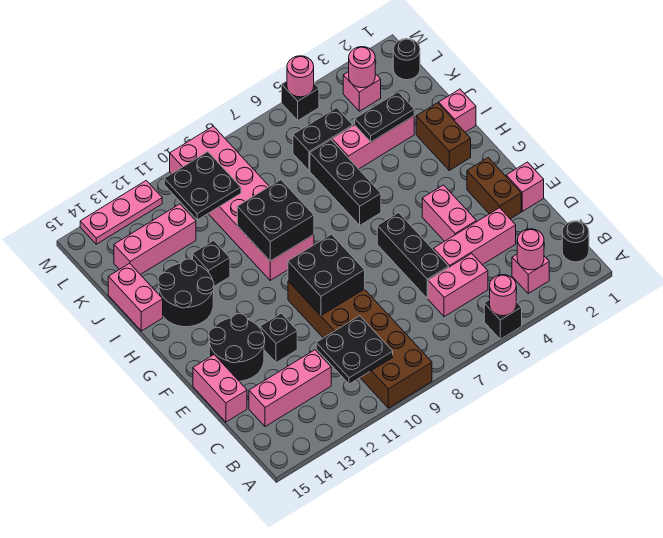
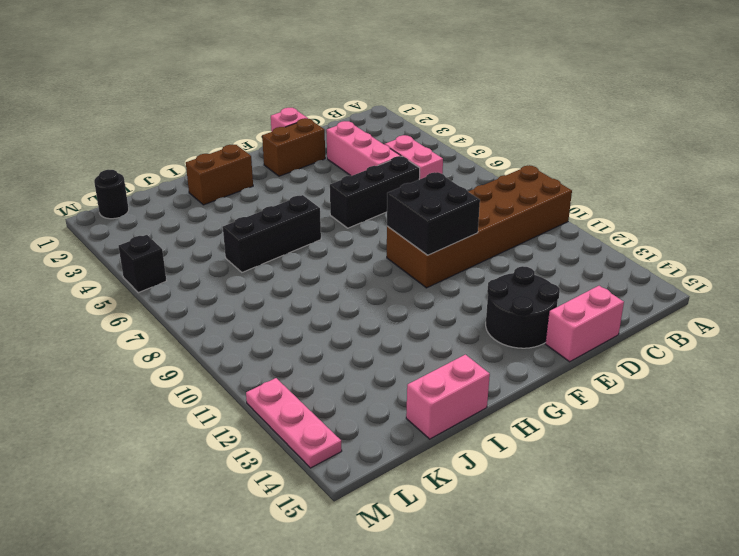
none -> black 1x1 brick [484,300,522,339]
none -> black 1x1 round brick [562,221,589,262]
none -> pink 1x1 brick [512,254,549,293]
none -> pink 1x3 brick [249,350,331,427]

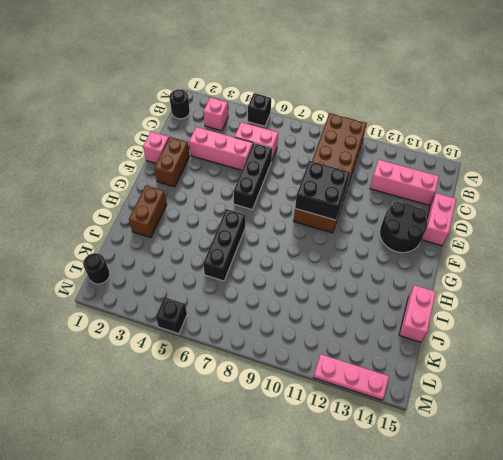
none -> pink 1x2 brick [422,185,476,241]
none -> black 1x1 brick [260,313,297,363]
none -> pink 2x6 brick [170,126,314,280]
none -> black 2x2 round brick [158,259,214,327]

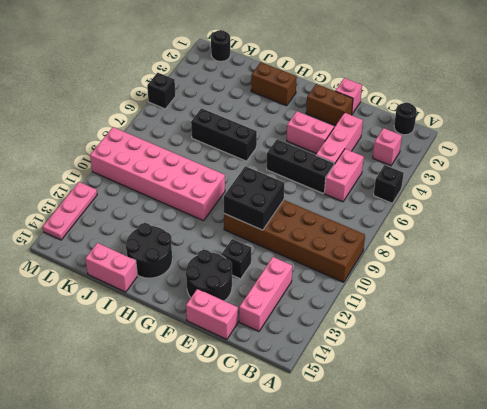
none -> pink 1x1 brick [439,89,476,132]
none -> black 1x1 brick [193,240,230,286]
none -> pink 1x3 brick [332,116,414,169]
none -> black 1x2 brick [293,108,353,171]

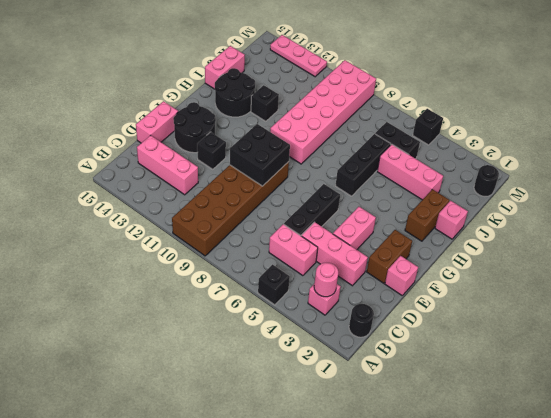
none -> pink 1x3 brick [114,204,196,275]
none -> pink 1x1 brick [343,72,381,111]
none -> pink 1x1 round brick [490,275,516,316]
none -> black 2x2 plate [316,316,393,384]

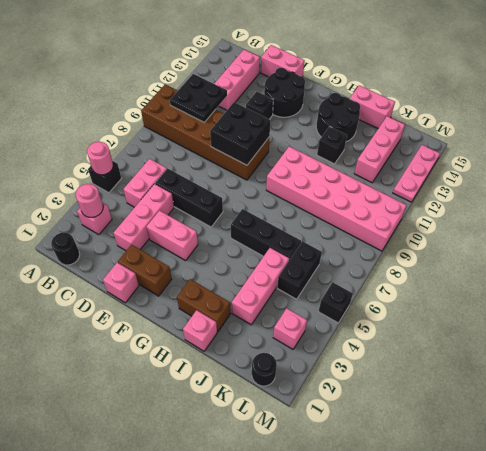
none -> black 2x2 brick [237,180,314,261]
none -> black 1x2 plate [355,92,414,142]
none -> black 2x2 plate [164,152,241,220]
none -> pink 1x1 round brick [349,47,375,88]

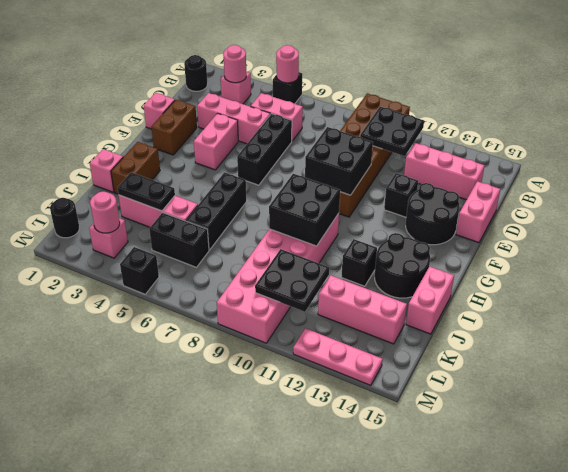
none -> pink 1x1 round brick [287,56,314,97]

